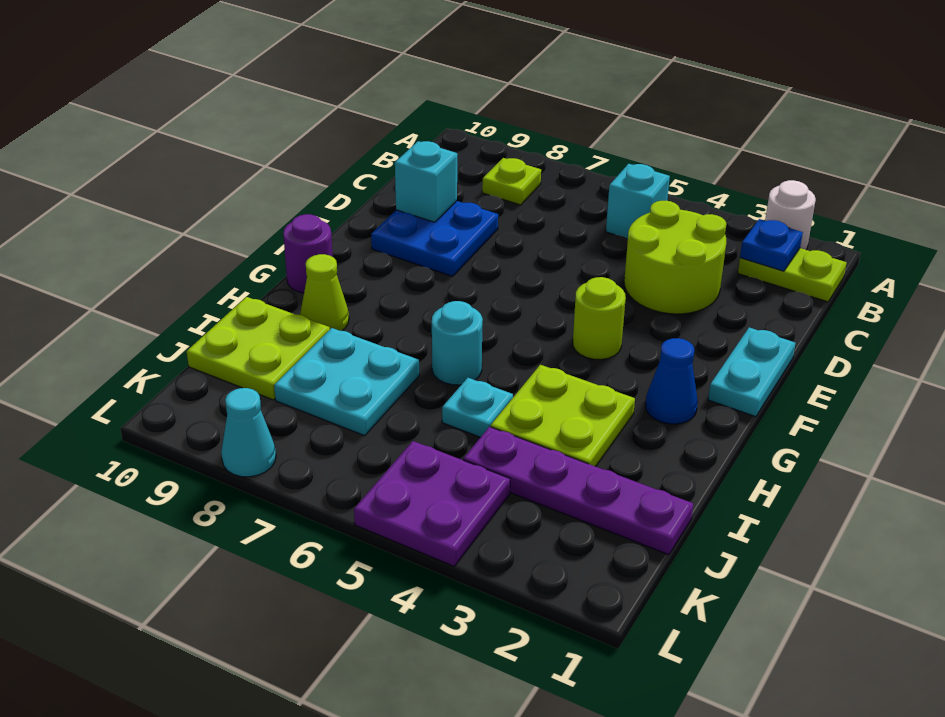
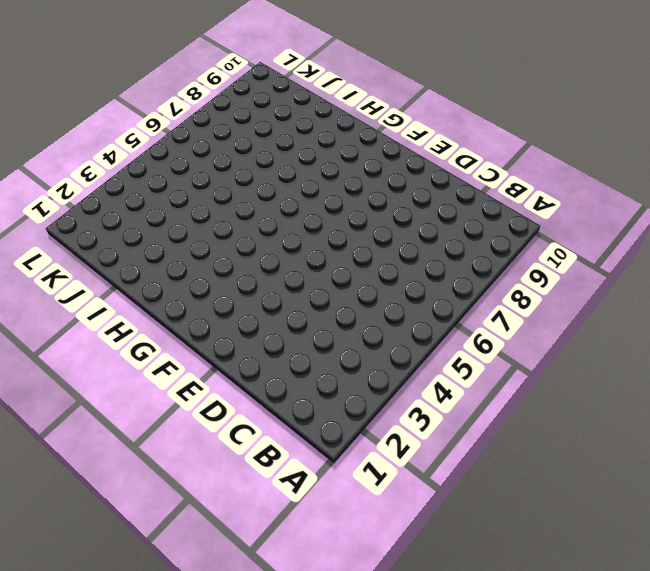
none -> white 1x1 round brick [765,180,816,250]
none -> lime 1x2 plate [738,248,847,302]
none -> cyan 1x1 brick [606,164,670,239]

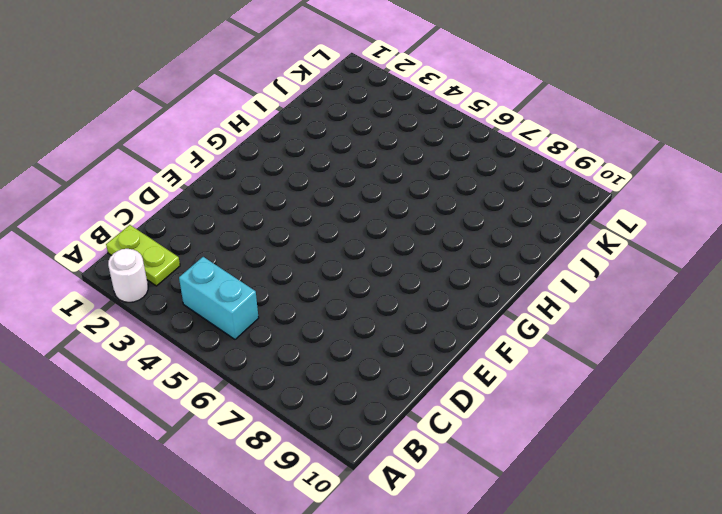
cyan 1x2 brick [179,257,259,339] -> cyan 1x1 brick [606,164,670,239]
none -> lime 1x1 plate [482,158,541,205]
none -> lime 2x2 round brick [624,201,726,314]
none -> blue 2x2 plate [371,201,498,276]

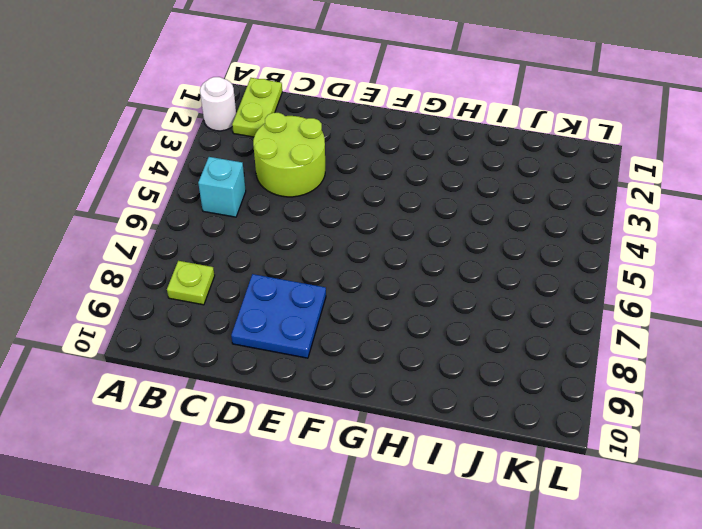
none -> cyan 1x2 plate [708,327,795,417]
none -> lime 1x1 round brick [573,277,626,360]
none -> blue 1x1 cone [645,338,698,424]

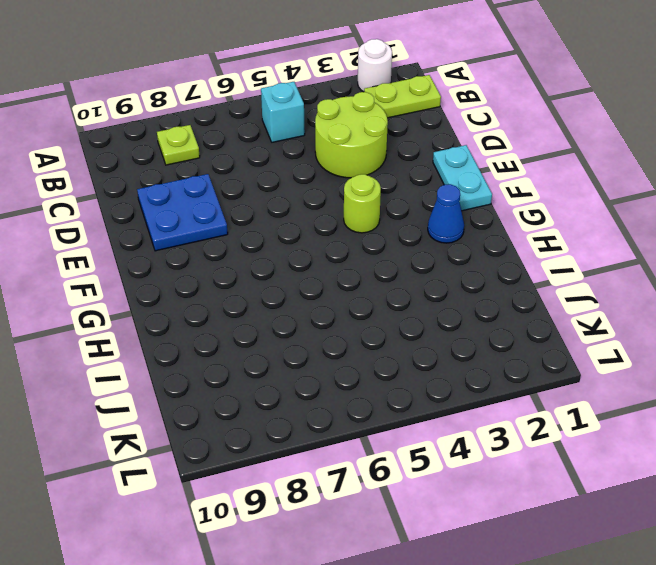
none -> purple 1x1 round brick [283,214,333,293]
none -> lime 2x2 plate [491,365,635,467]
none -> cyan 1x1 round brick [432,301,483,385]

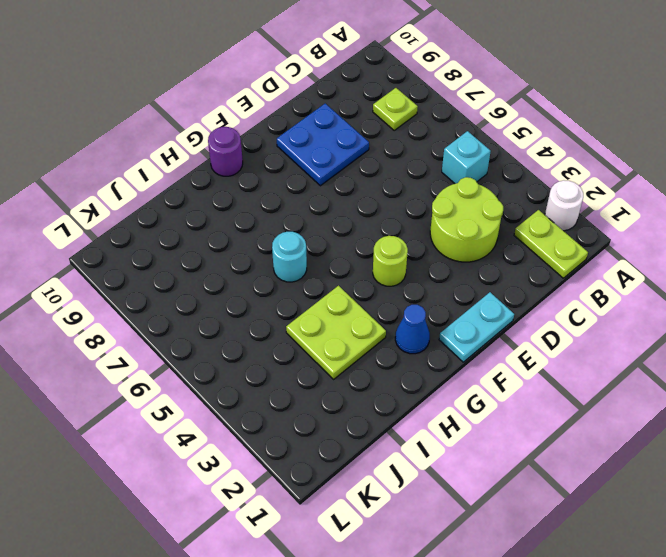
none -> lime 1x1 cone [300,254,349,331]
none -> cyan 1x1 plate [442,378,513,437]
none -> cyan 2x2 plate [274,328,419,436]

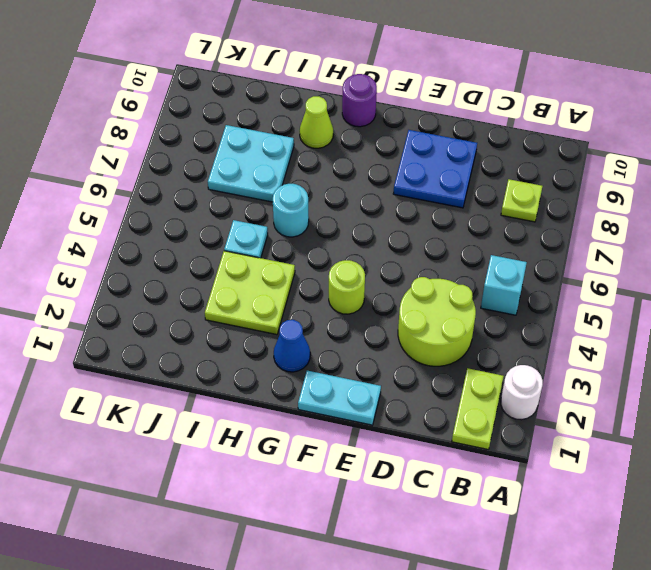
none -> lime 2x2 plate [187,297,330,400]
none -> purple 1x4 plate [463,427,693,555]
none -> purple 2x2 plate [354,441,510,566]

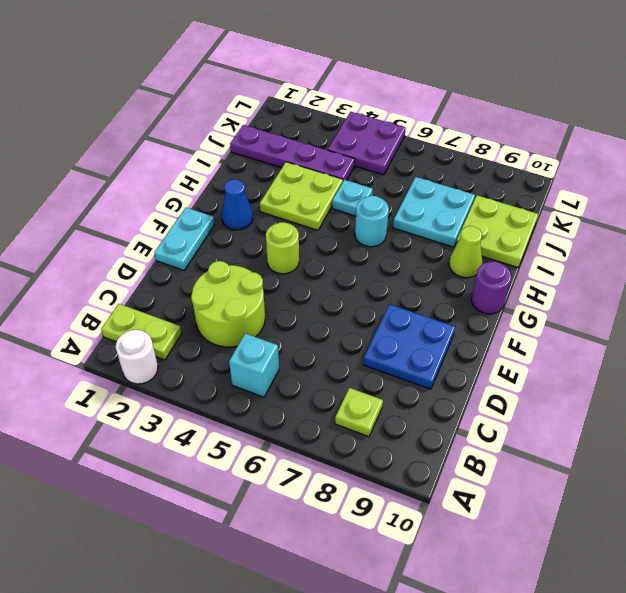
none -> cyan 1x1 cone [221,388,276,477]
none -> blue 1x1 plate [740,219,803,271]
none -> cyan 1x1 brick [395,141,457,222]

